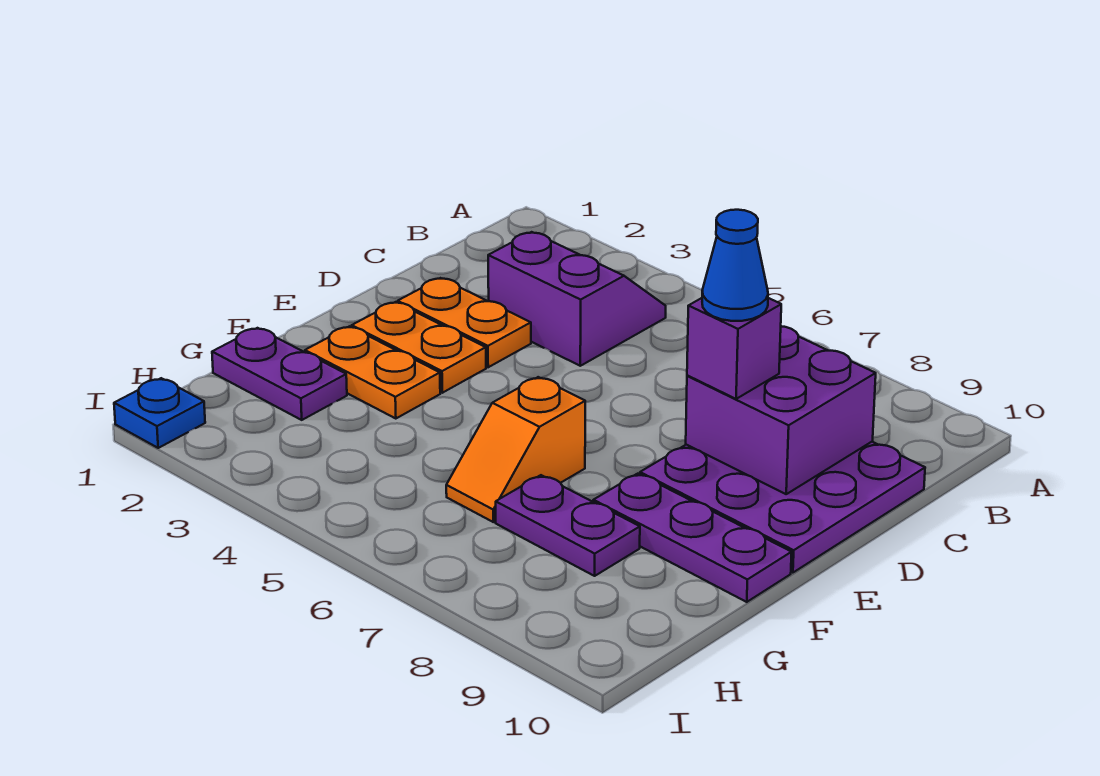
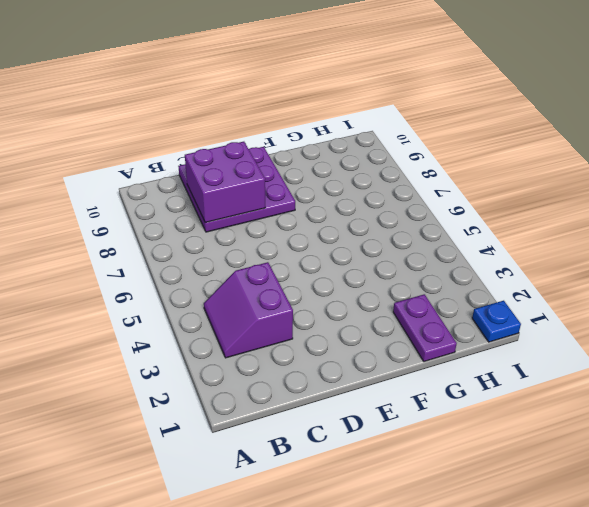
none -> orange 1x2 plate [398,278,531,367]
none -> orange 1x2 plate [352,302,486,393]
none -> orange 1x2 plate [305,326,440,419]

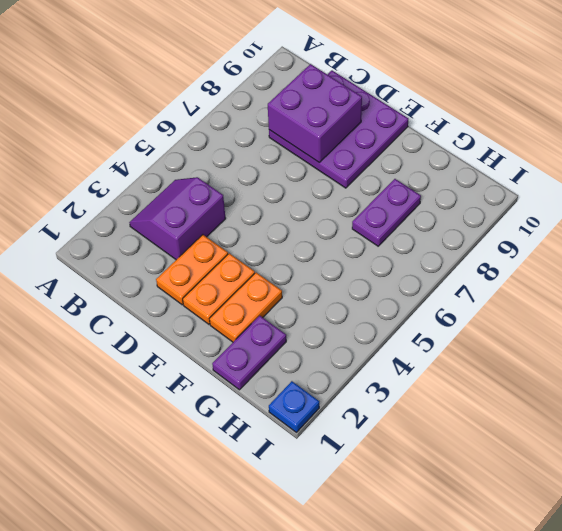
none -> orange 1x2 slope [446,377,585,522]
none -> purple 1x3 plate [593,474,792,602]
none -> purple 1x1 brick [687,298,781,399]

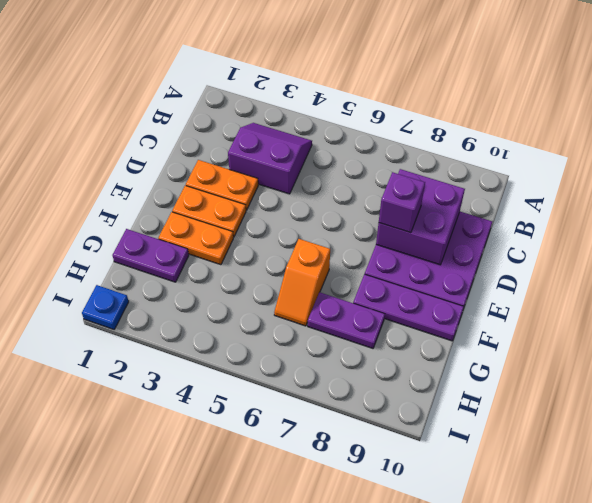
none -> blue 1x1 cone [702,210,768,321]

